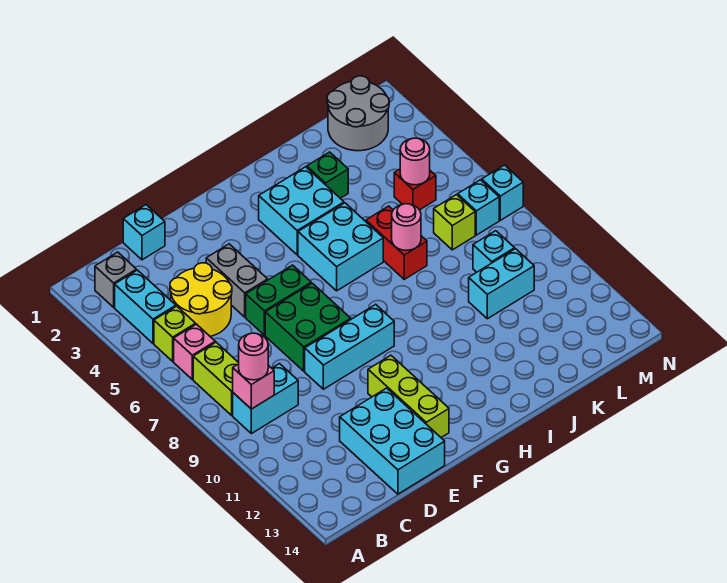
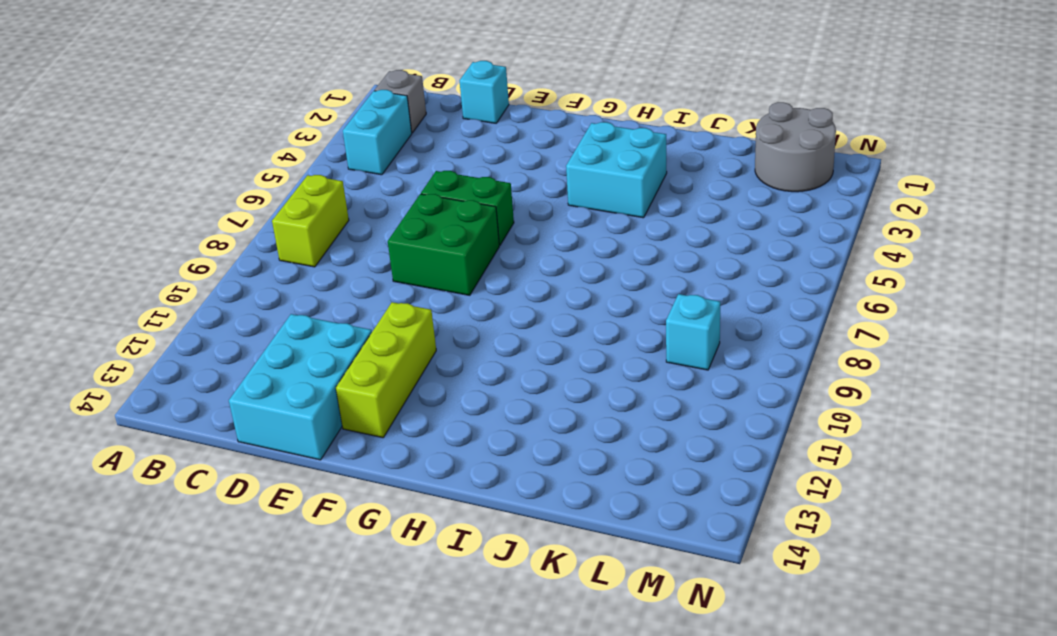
none -> lime 1x1 brick [154,306,196,361]
none -> pink 1x1 brick [174,324,215,379]
none -> cyan 1x2 brick [233,364,298,434]

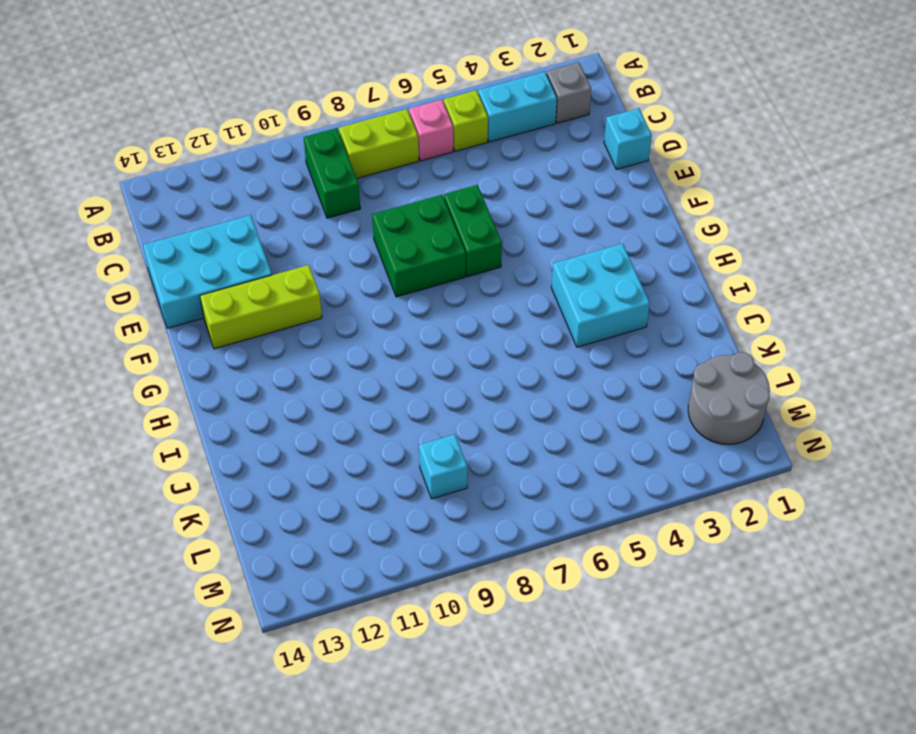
green 1x2 brick [304,128,360,218] -> cyan 1x2 brick [233,364,298,434]
none -> yellow 2x2 round brick [170,263,232,336]
none -> grey 1x2 brick [206,244,268,317]
none -> cyan 1x3 brick [305,304,394,389]

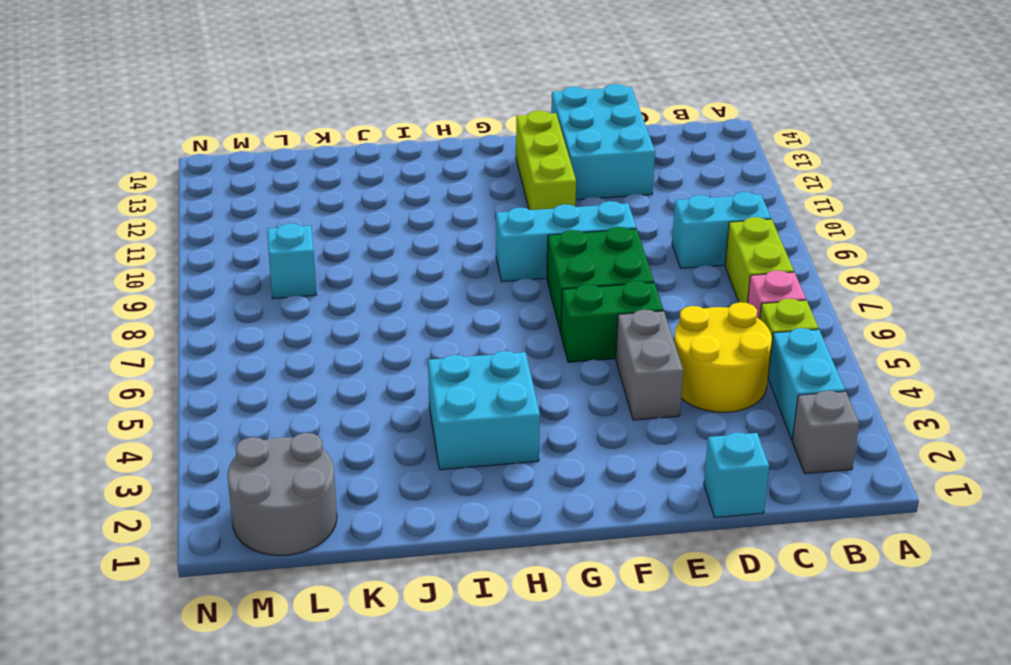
none -> cyan 2x2 brick [298,203,383,291]
none -> green 1x1 brick [307,152,348,198]
none -> red 1x2 brick [366,206,427,279]

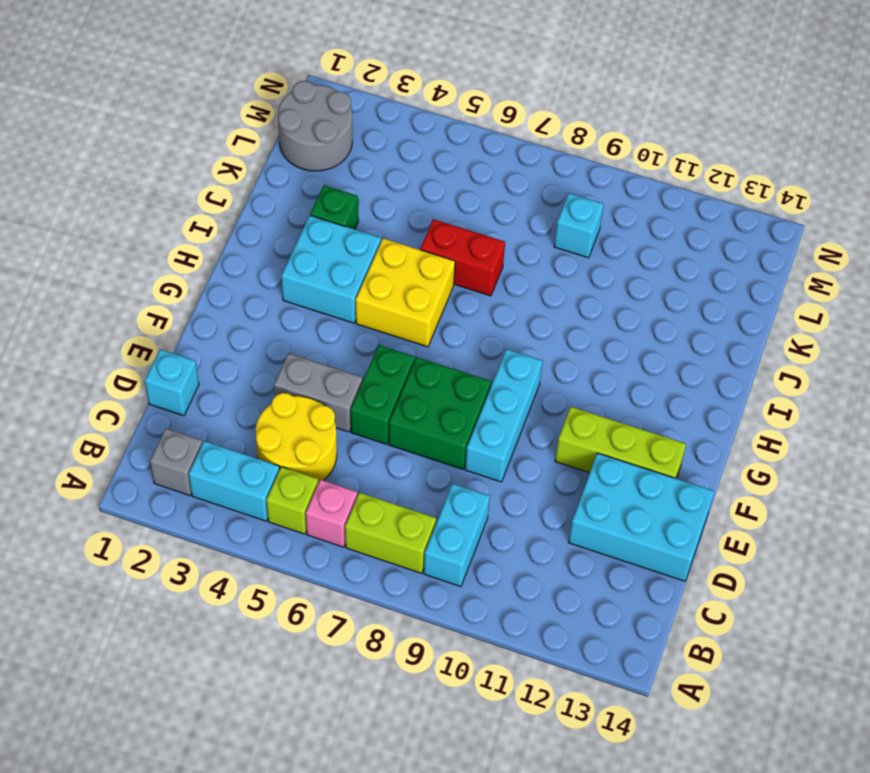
yellow 2x2 brick [356,238,455,347] -> cyan 2x2 brick [298,203,383,291]
none -> cyan 1x2 brick [469,249,534,319]
none -> red 1x1 brick [394,169,436,210]
none -> lime 1x1 brick [434,195,475,250]

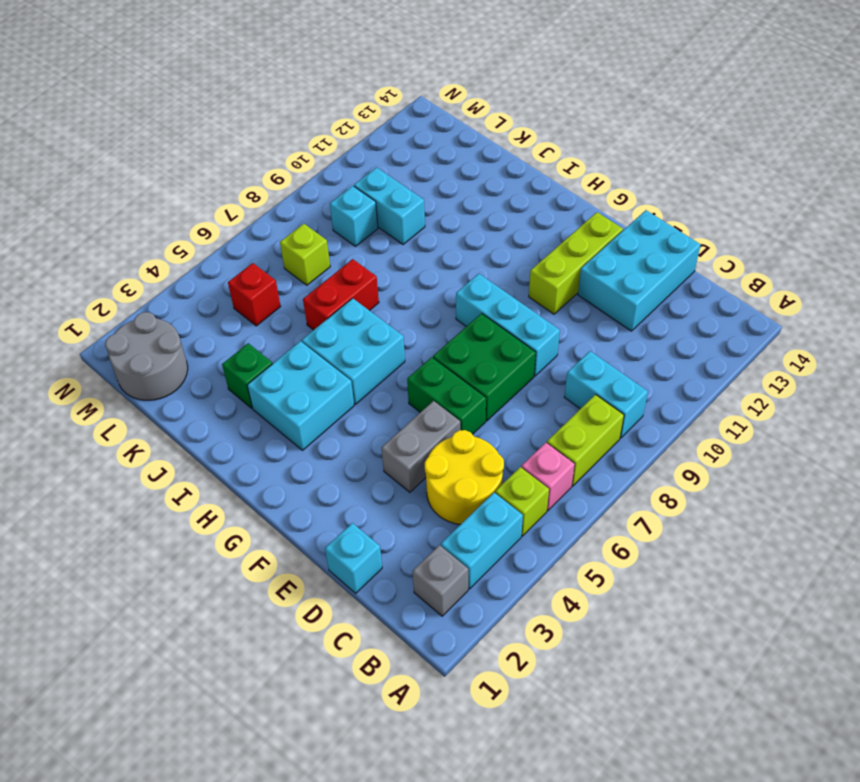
none -> cyan 1x1 brick [458,180,499,235]
none -> cyan 1x1 brick [482,165,523,220]
none -> pink 1x1 brick [233,364,274,409]

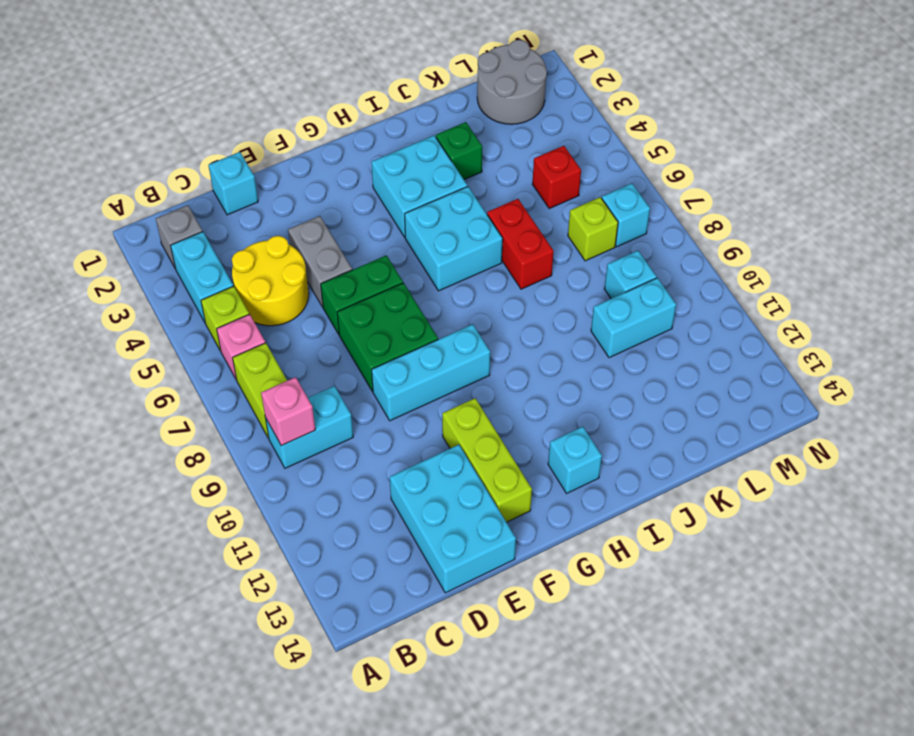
cyan 1x1 brick [548,427,602,493] -> cyan 1x1 brick moved to [482,165,523,220]
none -> pink 1x1 round brick [392,204,421,250]
none -> pink 1x1 round brick [400,138,430,185]
none -> pink 1x1 round brick [239,333,268,380]

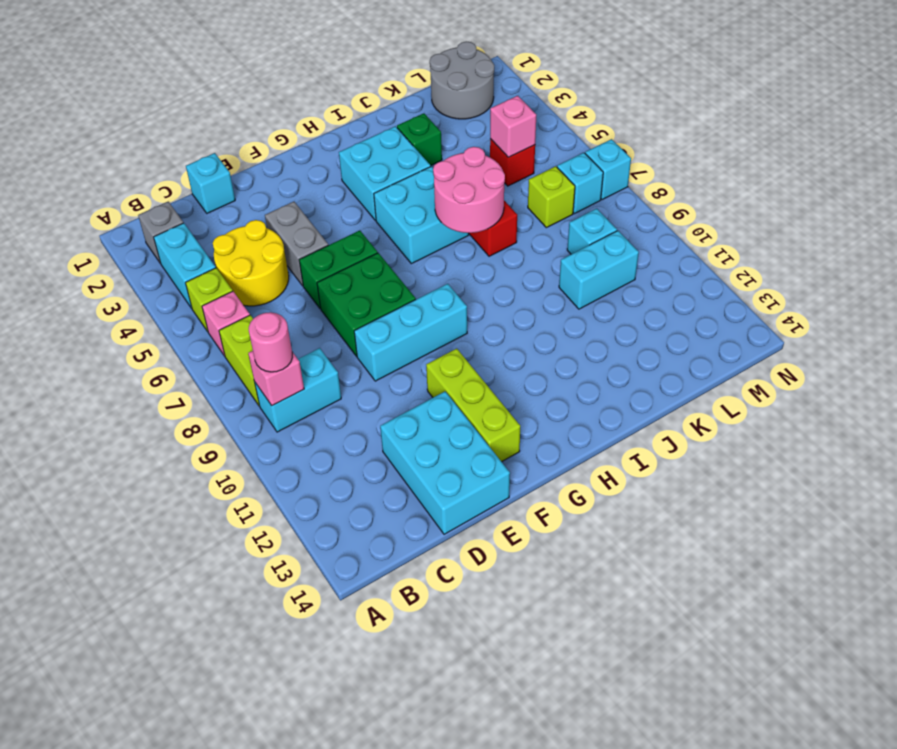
pink 2x2 round brick [433,147,505,233] -> pink 1x1 round brick [392,204,421,250]
pink 1x1 brick [490,96,536,157] -> pink 1x1 round brick [400,138,430,185]

